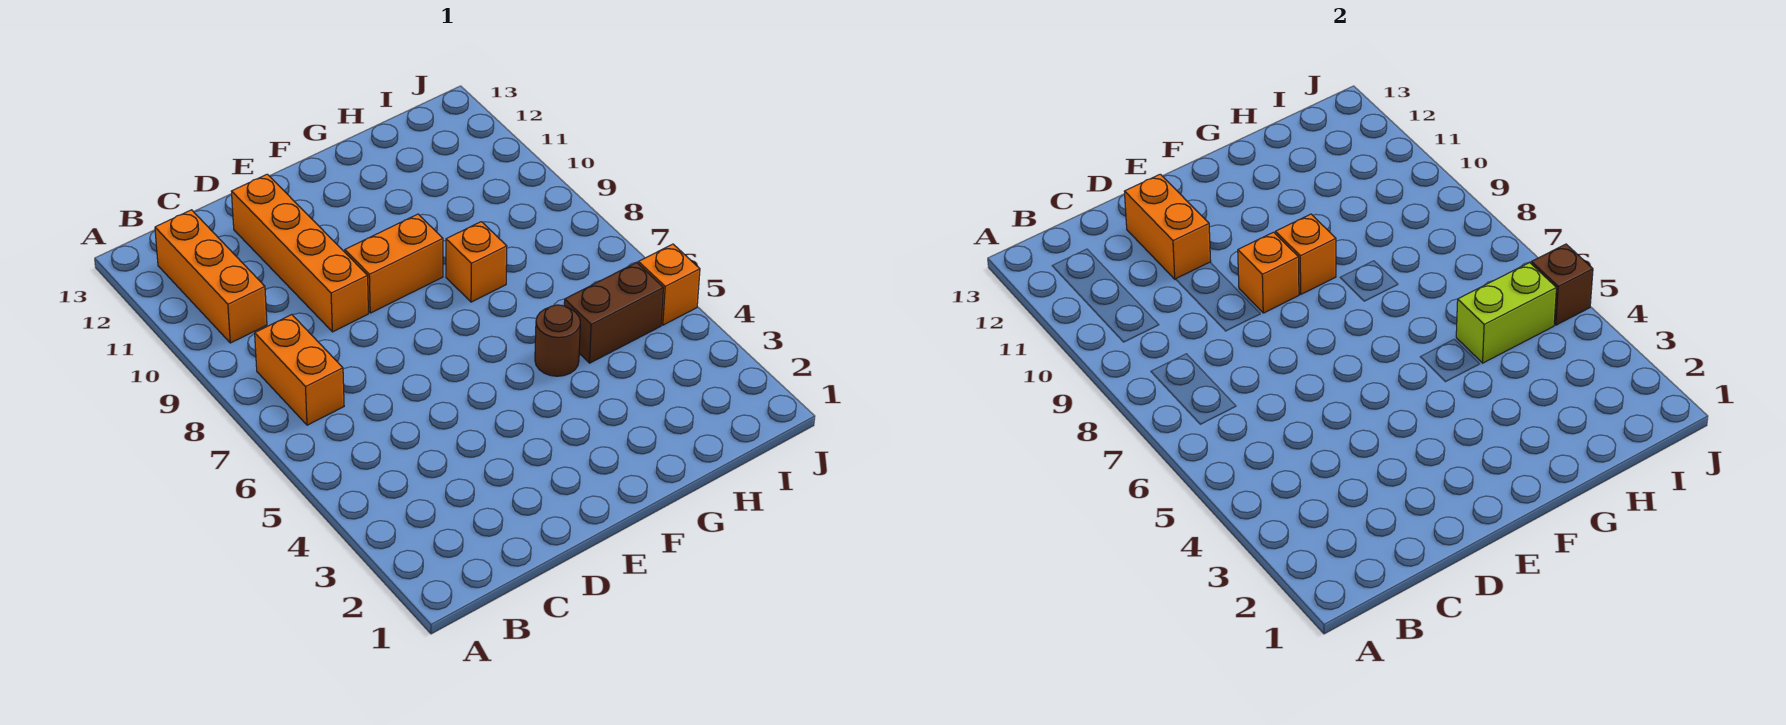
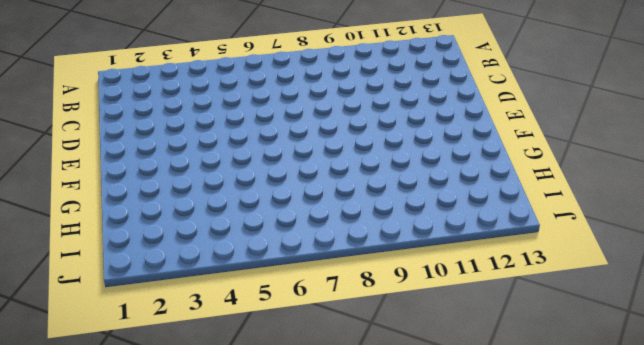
none -> orange 1x2 brick [255,315,344,425]
none -> orange 1x3 brick [155,210,267,343]
none -> orange 1x4 brick [231,174,368,332]

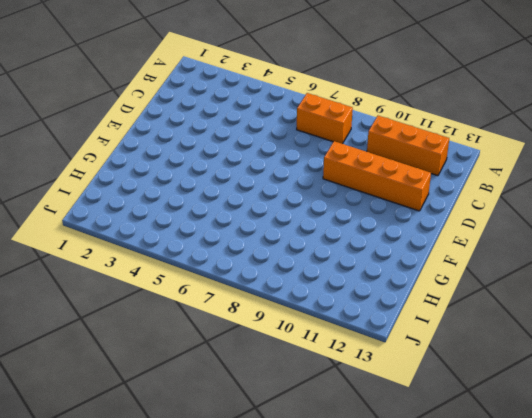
none -> orange 1x2 brick [344,214,443,313]
none -> brown 1x1 round brick [535,305,580,376]
none -> orange 1x1 brick [446,222,507,302]

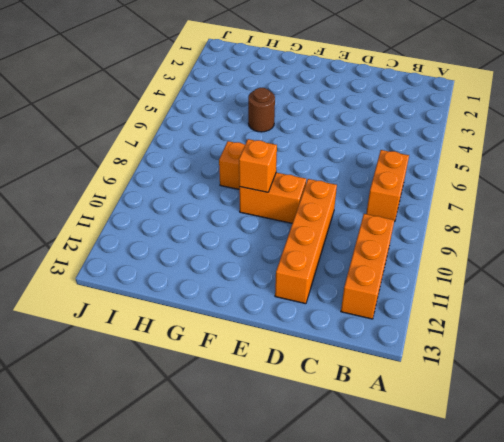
none -> brown 1x2 brick [564,262,663,363]
none -> orange 1x1 brick [638,244,700,325]
none -> orange 1x2 brick [1124,174,1211,279]

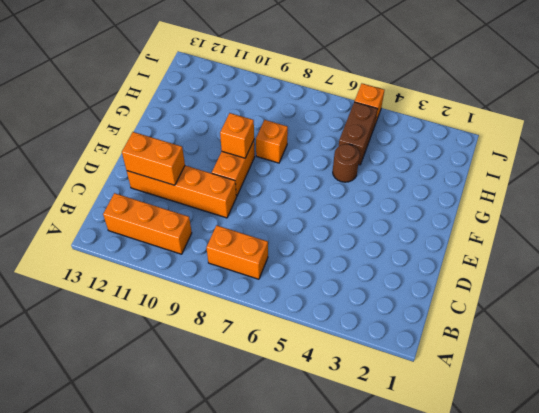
none -> orange 1x1 brick [1238,232,1299,313]
none -> lime 1x2 brick [1456,262,1556,363]
none -> brown 1x1 brick [1531,244,1593,325]

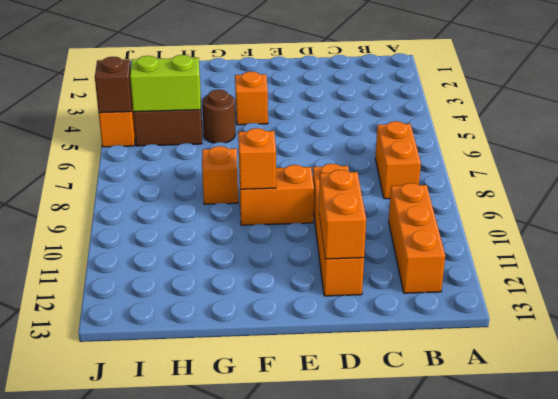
orange 1x1 brick [235,71,268,125] -> orange 1x1 brick moved to [1238,232,1299,313]

